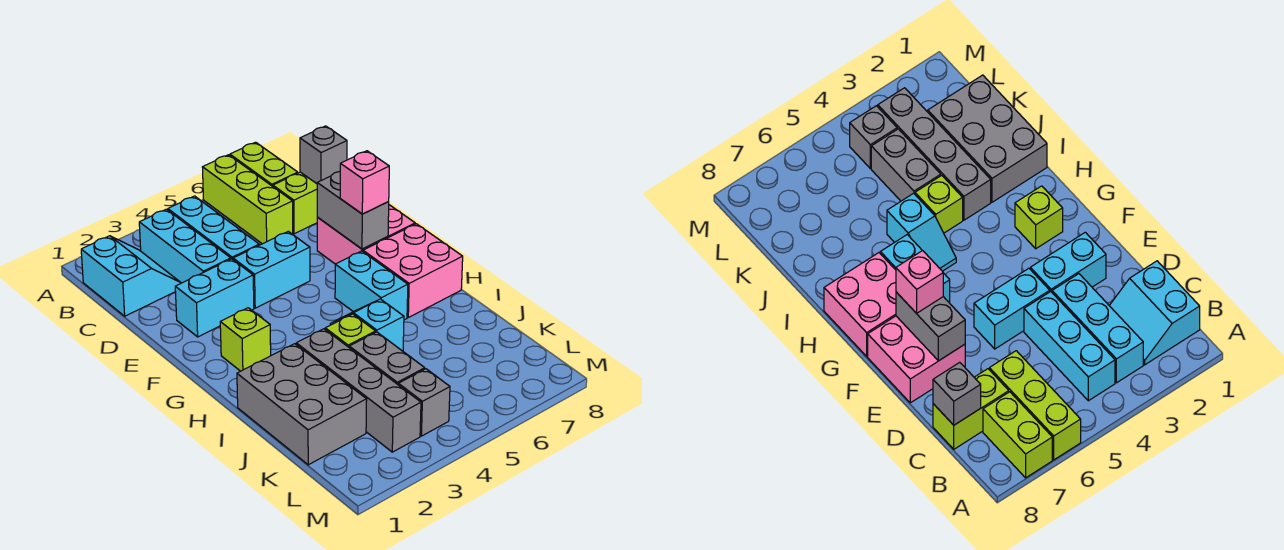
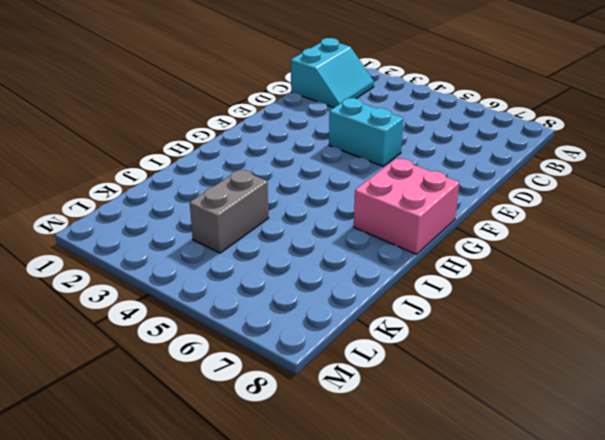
none -> lime 1x3 brick [202,155,293,244]
none -> lime 1x2 brick [230,142,298,186]
none -> cyan 1x3 brick [139,209,231,283]

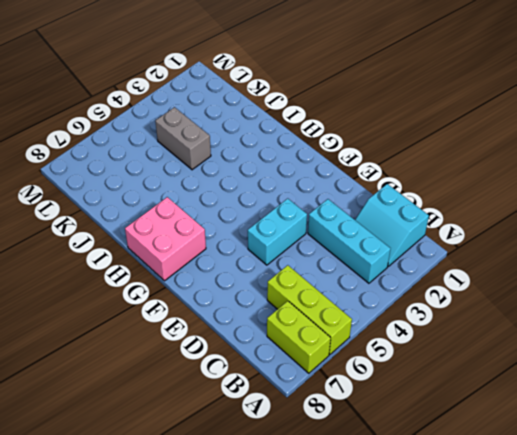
none -> cyan 1x3 brick [168,196,259,259]
none -> lime 1x2 brick [273,172,317,234]
none -> cyan 1x2 brick [175,259,254,337]

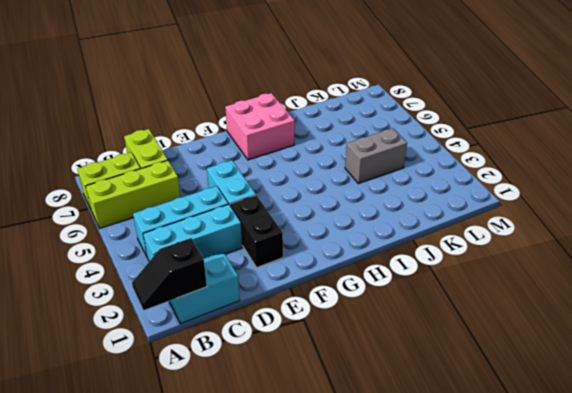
black 1x2 slope [132,238,207,310] -> none
black 1x2 brick [230,195,283,268] -> cyan 1x2 brick [175,259,254,337]
none -> pink 2x2 brick [317,205,415,264]
none -> lime 1x1 brick [220,308,271,371]
none -> cyan 1x2 brick [335,251,408,320]

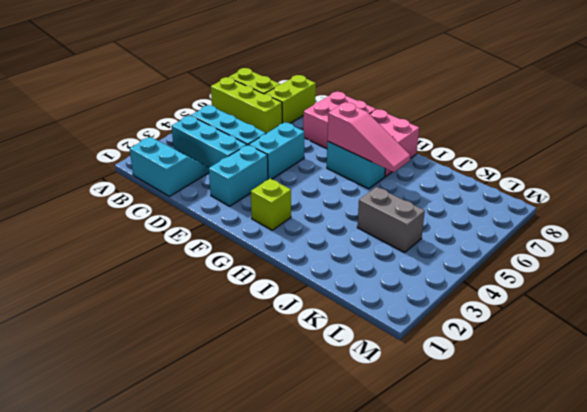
pink 1x3 slope [327,102,410,172] -> none
none -> cyan 1x2 slope [330,299,404,351]
none -> grey 2x3 brick [237,344,367,465]
none -> grey 1x4 brick [296,329,421,452]

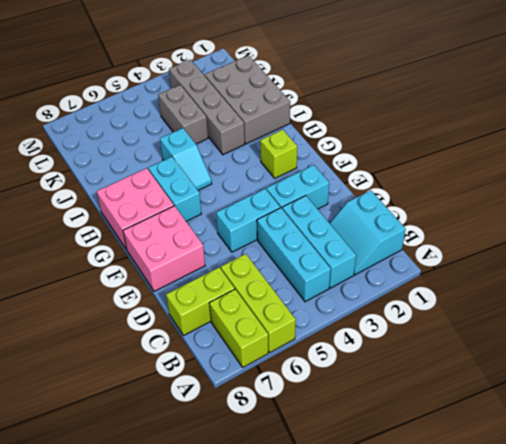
none -> lime 1x1 brick [325,314,376,347]
none -> grey 1x1 brick [398,369,450,436]
none -> grey 1x1 brick [300,126,347,184]

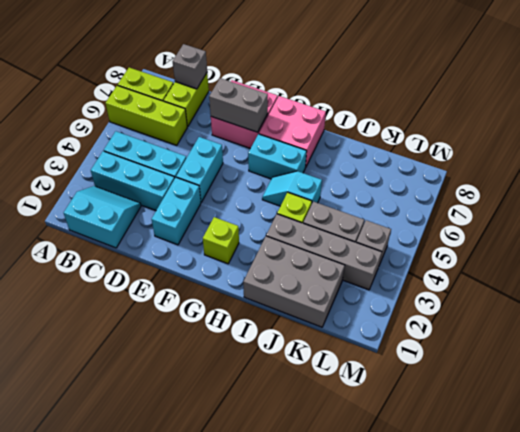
none -> pink 1x1 brick [340,151,389,214]

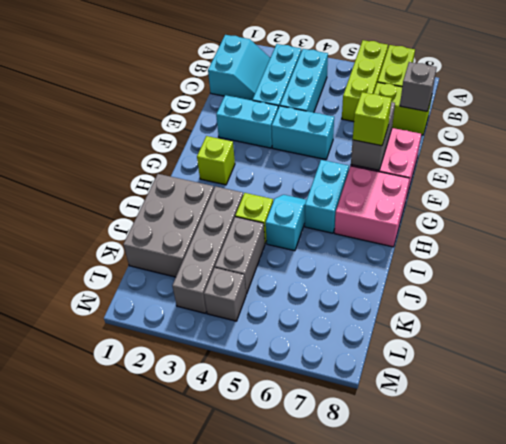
lime 1x1 brick [353,92,392,146] -> pink 1x1 brick [340,151,389,214]

